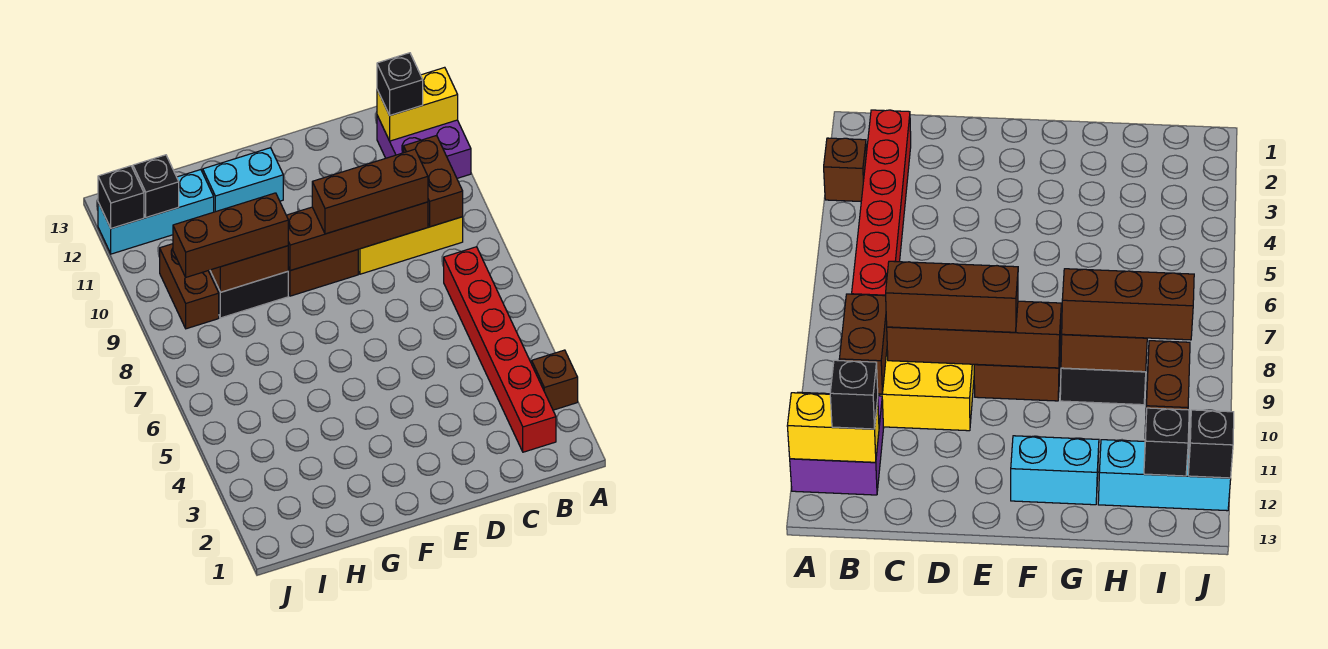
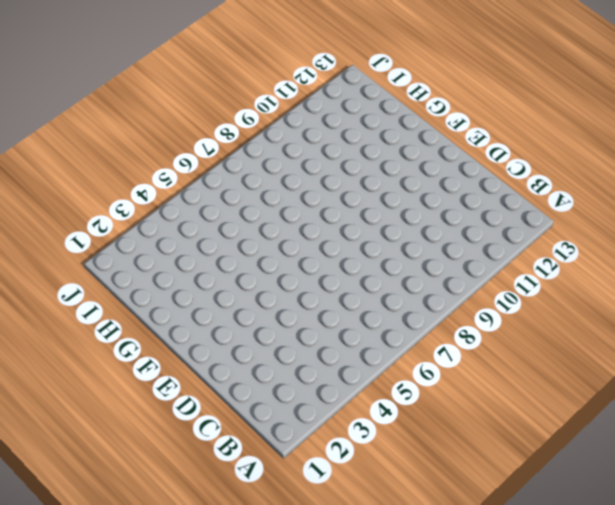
none -> brown 1x1 brick [532,350,578,410]
none -> purple 2x2 brick [377,116,471,178]
none -> red 1x6 brick [444,247,556,452]

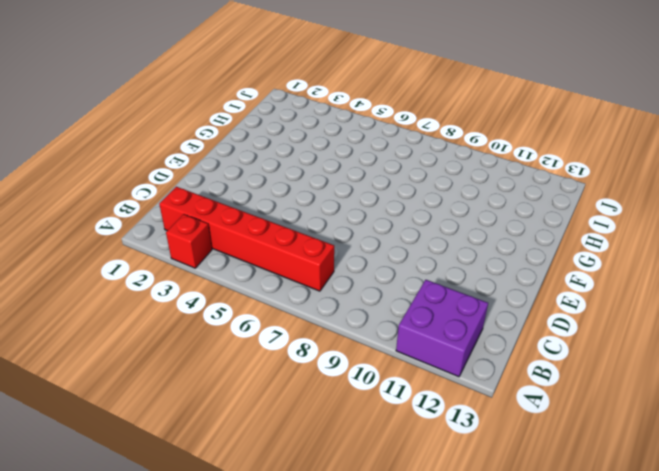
red 1x1 brick [166,214,212,268] -> brown 1x1 brick [532,350,578,410]
none -> yellow 2x3 brick [358,217,463,274]
none -> brown 1x2 brick [288,250,358,296]
none -> cyan 1x2 brick [203,148,283,212]

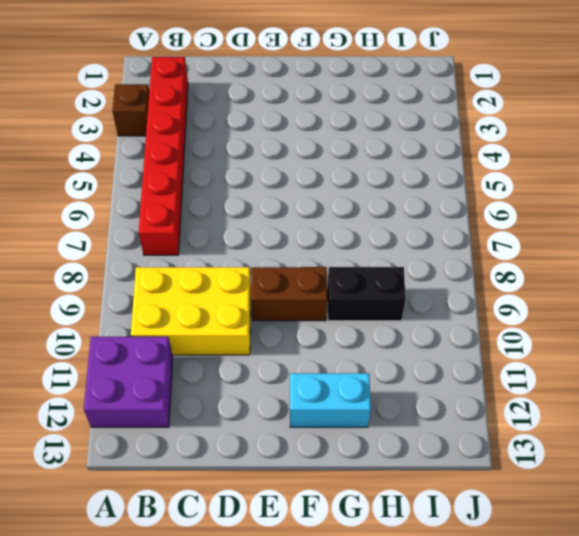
none -> cyan 1x3 brick [98,170,214,254]
none -> brown 1x2 brick [160,244,219,329]
none -> yellow 1x2 brick [377,67,458,141]

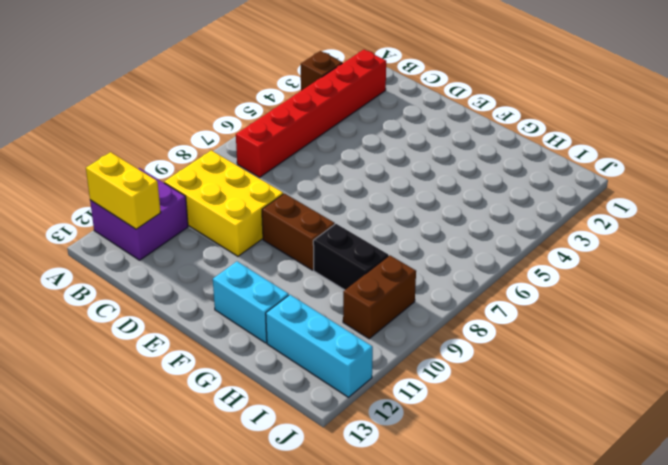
none -> brown 1x2 brick [404,136,463,227]
none -> brown 1x4 brick [286,202,428,271]
none -> brown 1x2 brick [210,246,289,292]

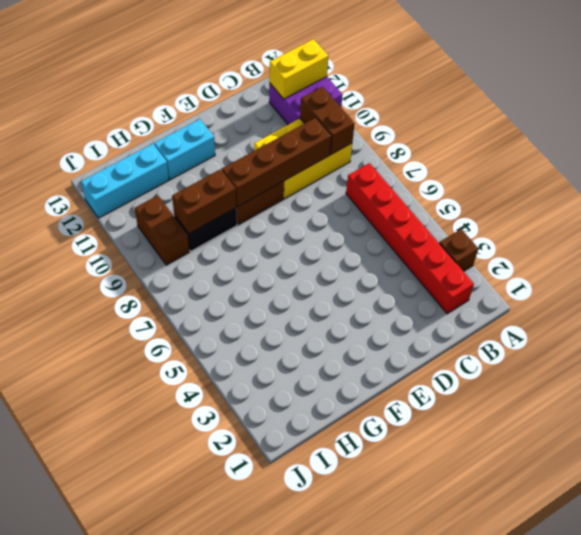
none -> black 1x1 brick [133,155,179,218]
none -> black 1x1 brick [98,166,144,228]
none -> black 1x1 brick [377,53,423,115]

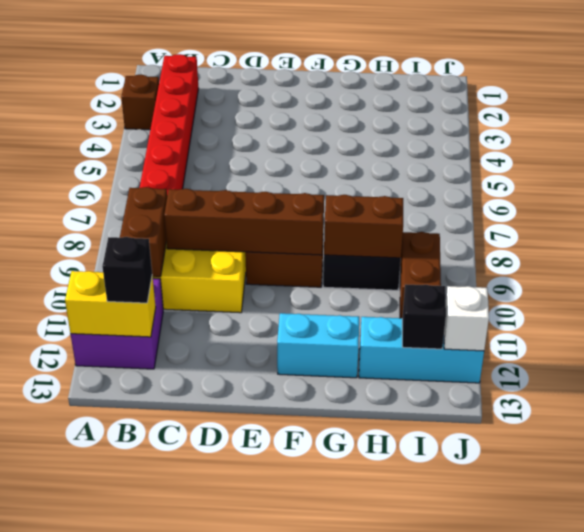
white 1x1 brick [444,286,489,351] -> black 1x1 brick [98,166,144,228]
none -> brown 1x3 brick [312,149,428,234]
none -> brown 1x3 brick [173,193,288,277]

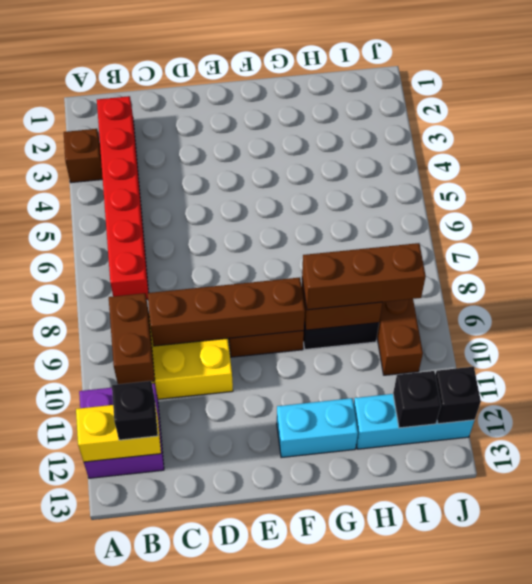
none -> brown 1x3 brick [312,149,428,234]

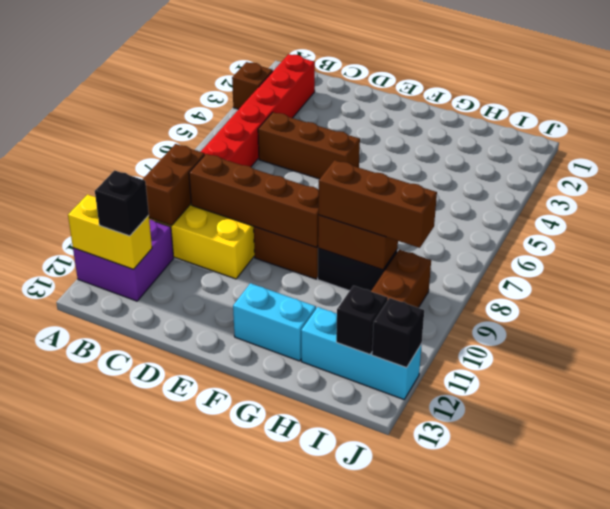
brown 1x3 brick [258,112,360,179] -> brown 1x3 brick moved to [312,149,428,234]

